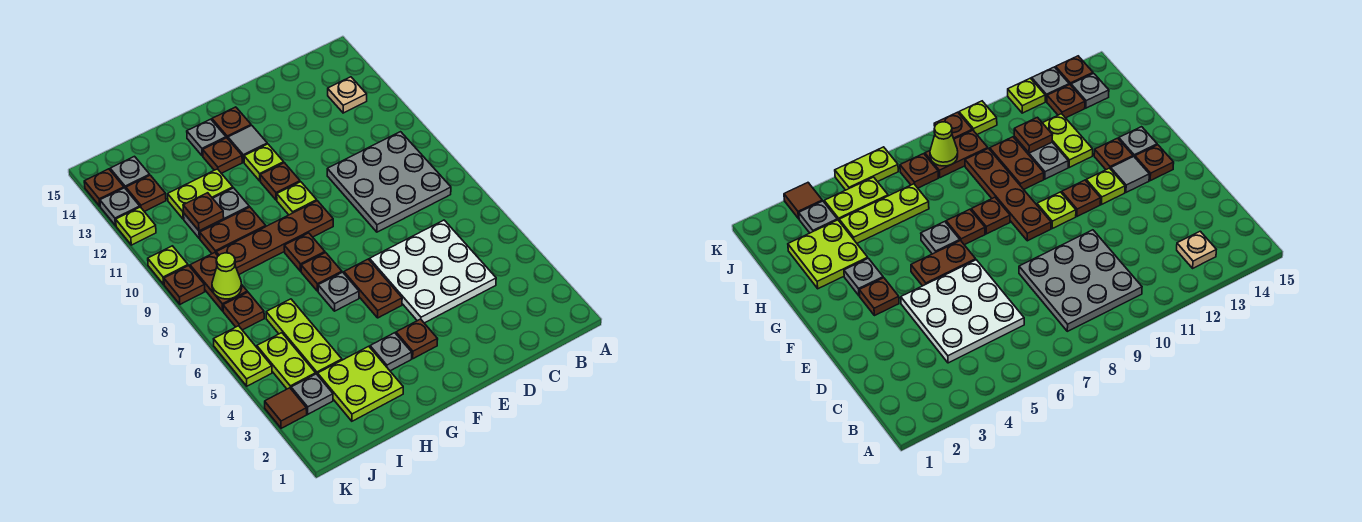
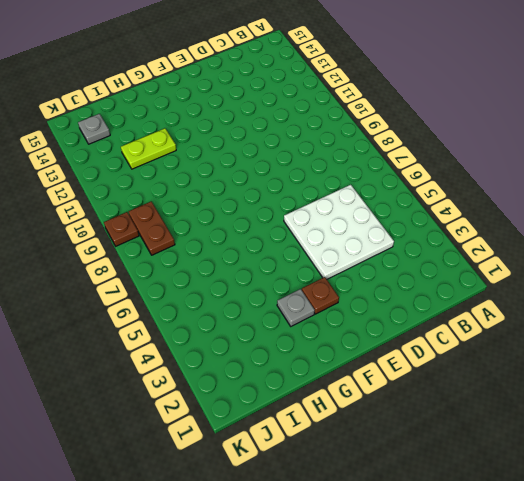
none -> grey 3x3 plate [327,132,451,232]
none -> tan 1x1 plate [328,77,367,113]
none -> brown 1x2 plate [344,259,402,318]
none -> brown 1x4 plate [216,201,333,274]

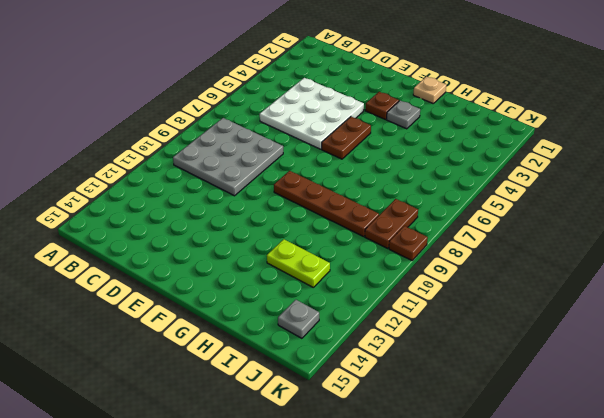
tan 1x1 plate [413,77,446,104] -> tan 1x1 plate moved to [328,77,367,113]
none -> lime 1x1 plate [277,182,317,215]
none -> brown 1x1 plate [260,163,300,200]
none -> lime 1x1 plate [244,144,284,181]
none -> grey 1x1 tile [228,125,267,162]

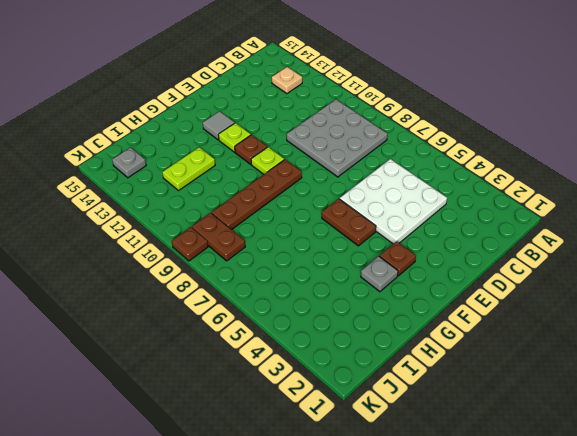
none -> brown 1x1 plate [212,107,251,139]
none -> grey 1x1 plate [318,272,359,311]
none -> brown 1x1 plate [301,253,342,291]
none -> brown 1x1 plate [284,233,325,271]

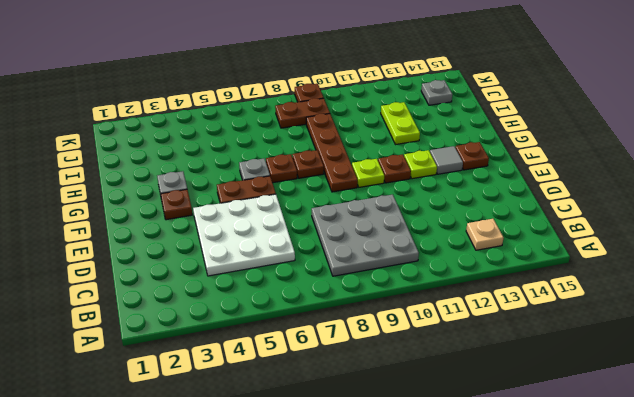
none -> brown 1x1 plate [203,138,242,173]
none -> grey 1x1 plate [187,119,226,156]
none -> lime 2x2 plate [318,346,403,421]
none -> brown 1x2 plate [200,207,266,254]

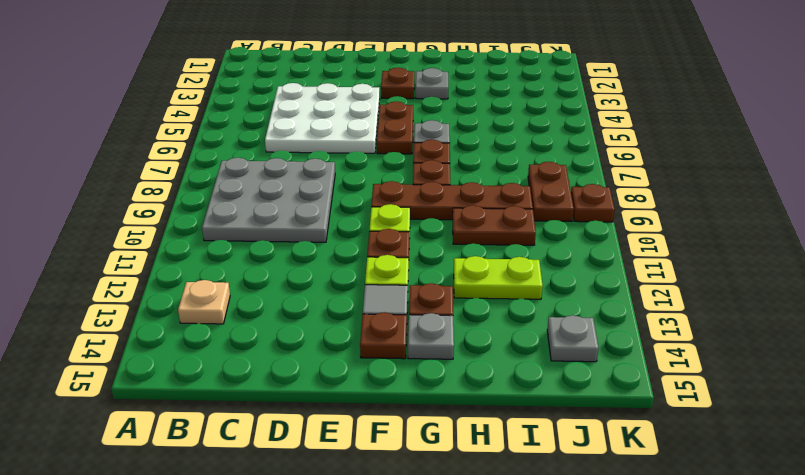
none -> lime 2x2 plate [318,346,403,421]
none -> grey 1x2 plate [184,188,249,239]
none -> lime 1x3 plate [266,299,342,375]
none -> grey 1x1 plate [291,374,333,414]

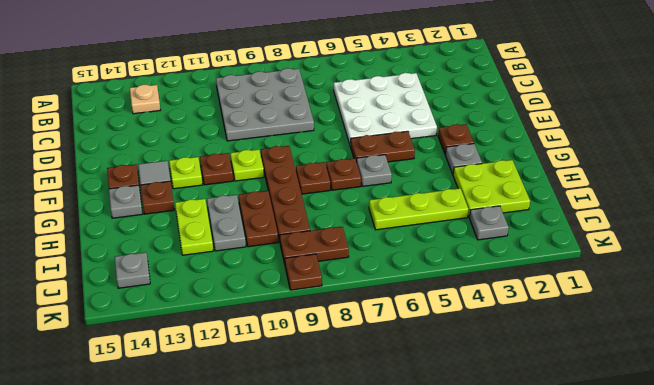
none -> lime 1x2 plate [257,333,316,389]
none -> brown 1x1 plate [223,292,264,330]
none -> brown 1x1 plate [126,175,166,212]
none -> brown 1x1 tile [265,388,307,428]

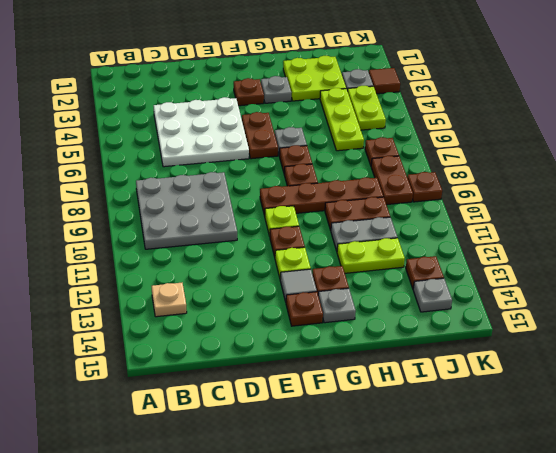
none -> lime 1x2 plate [214,326,272,386]
none -> lime 1x1 plate [148,246,188,284]
none -> lime 1x1 plate [116,207,156,245]
none -> grey 1x1 plate [100,188,140,226]

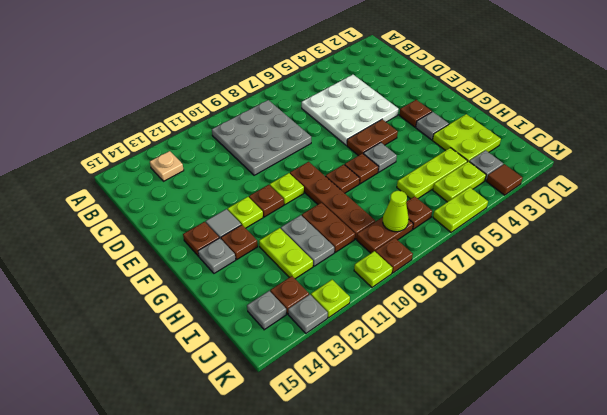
none -> brown 1x1 plate [84,169,124,206]
none -> brown 1x1 plate [183,193,224,231]

